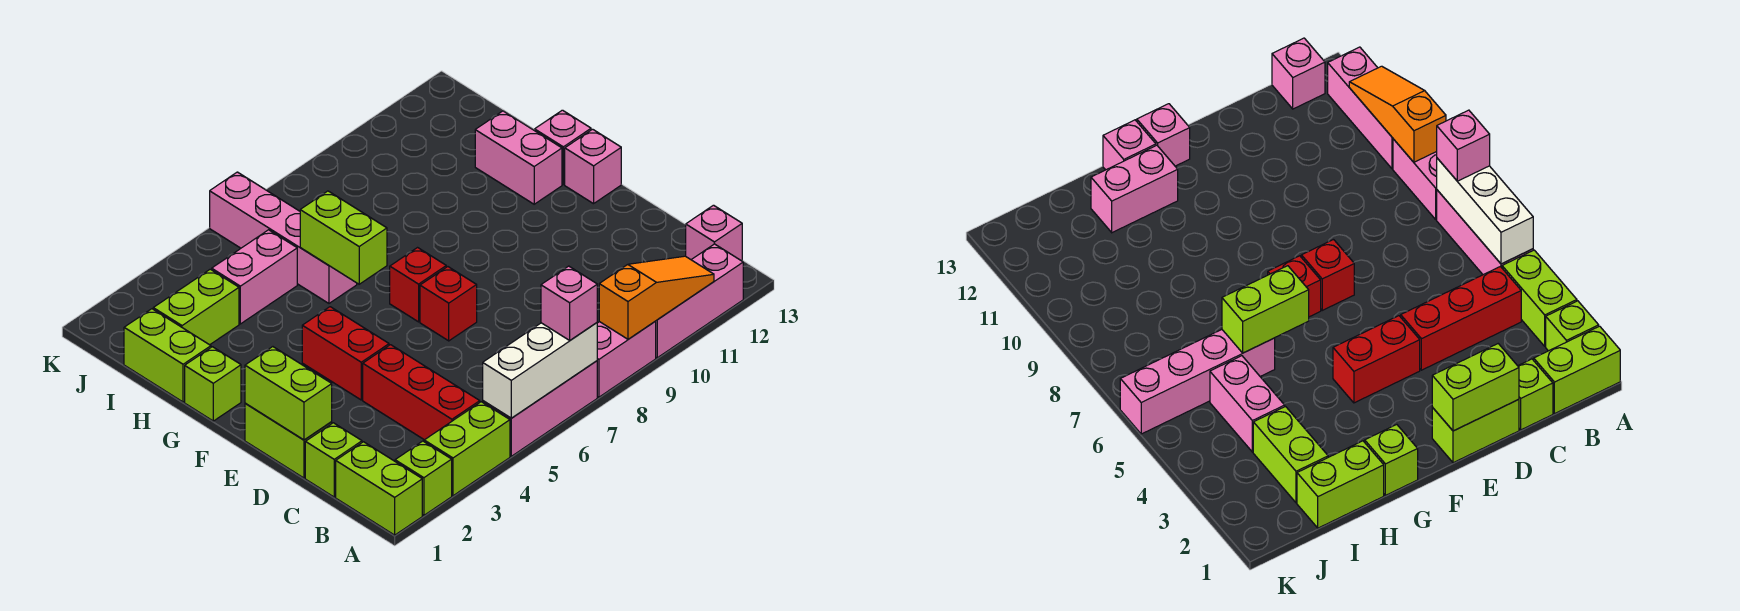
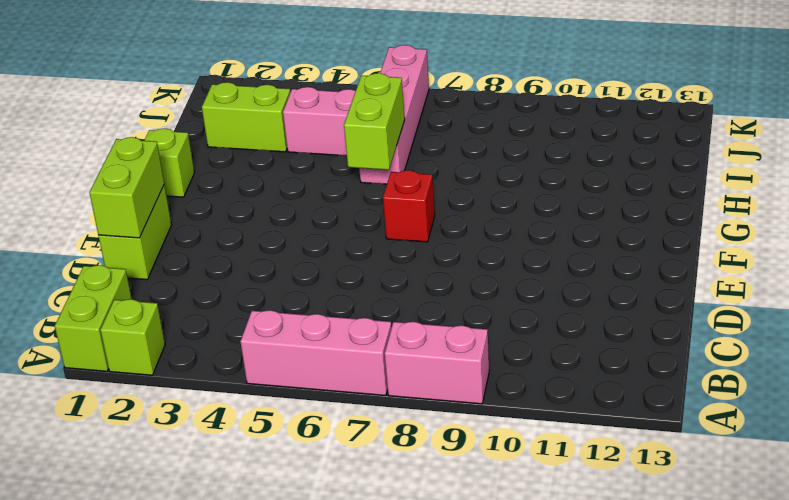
none -> lime 1x2 brick [424,402,510,496]
none -> pink 1x3 brick [656,244,743,358]
none -> red 1x3 brick [363,345,480,440]

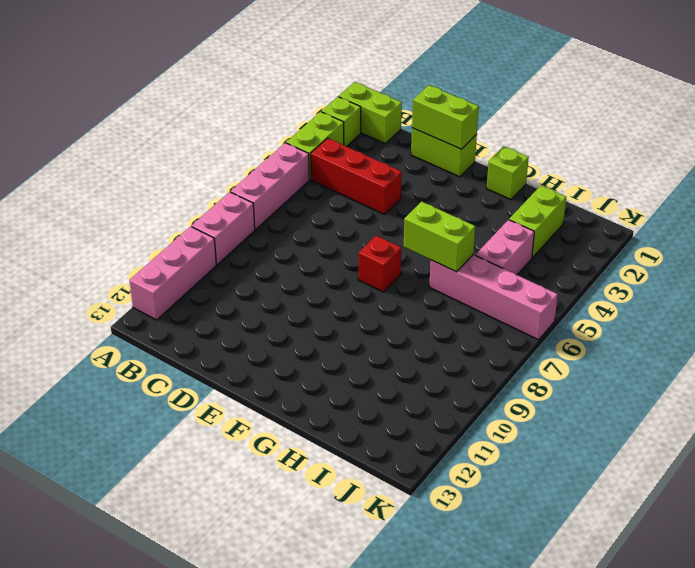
none -> pink 1x1 brick [686,205,742,261]
none -> lime 1x1 brick [305,423,362,497]
none -> red 1x2 brick [302,307,389,400]

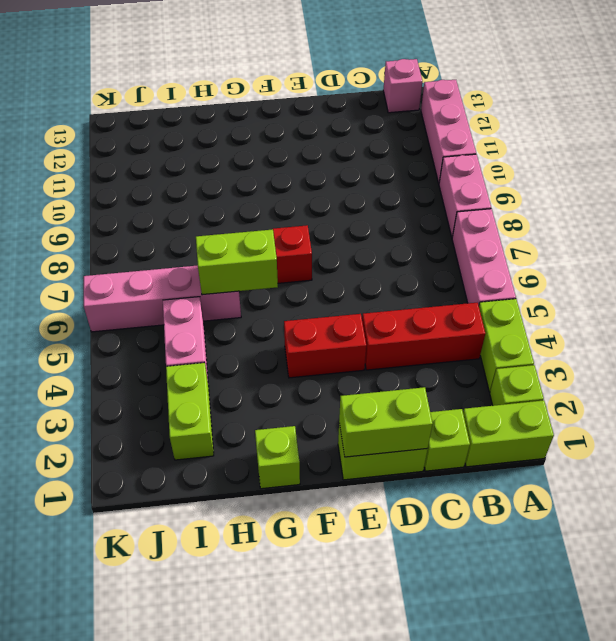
none -> red 1x1 brick [420,267,477,341]
none -> pink 1x1 brick [565,129,621,204]
none -> pink 1x2 brick [475,111,562,204]

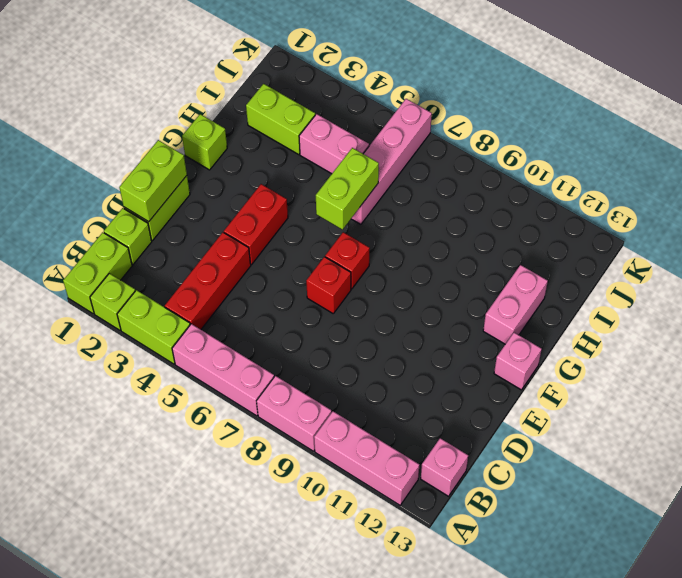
none -> pink 1x1 brick [535,110,591,185]
none -> lime 1x2 brick [124,309,211,402]
none -> white 1x3 brick [483,323,597,418]

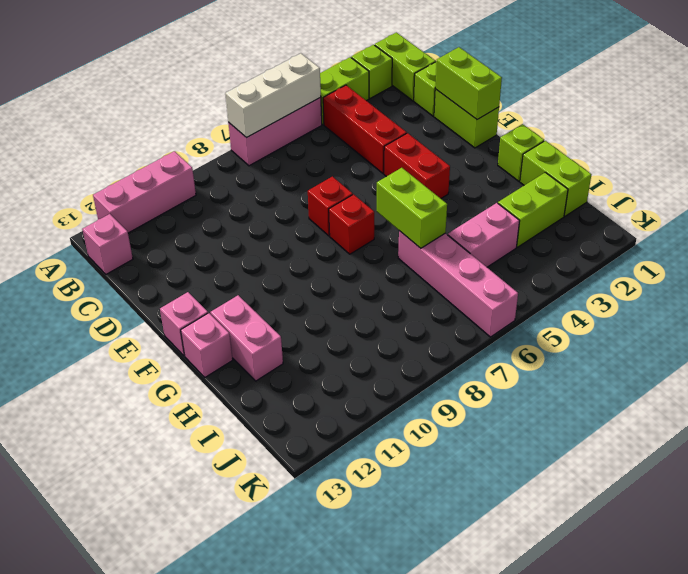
none -> pink 1x2 brick [597,321,656,397]
none -> orange 1x3 slope [599,256,714,339]
none -> pink 1x1 brick [541,266,597,340]

